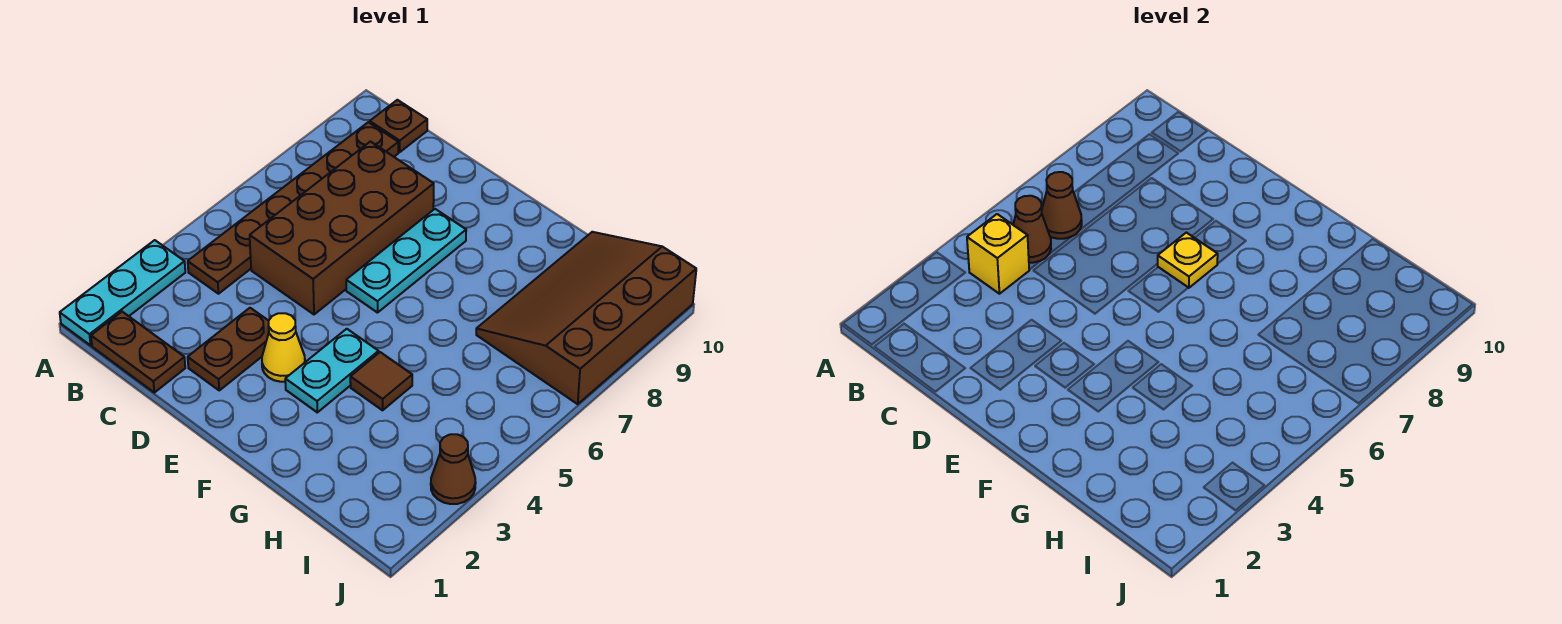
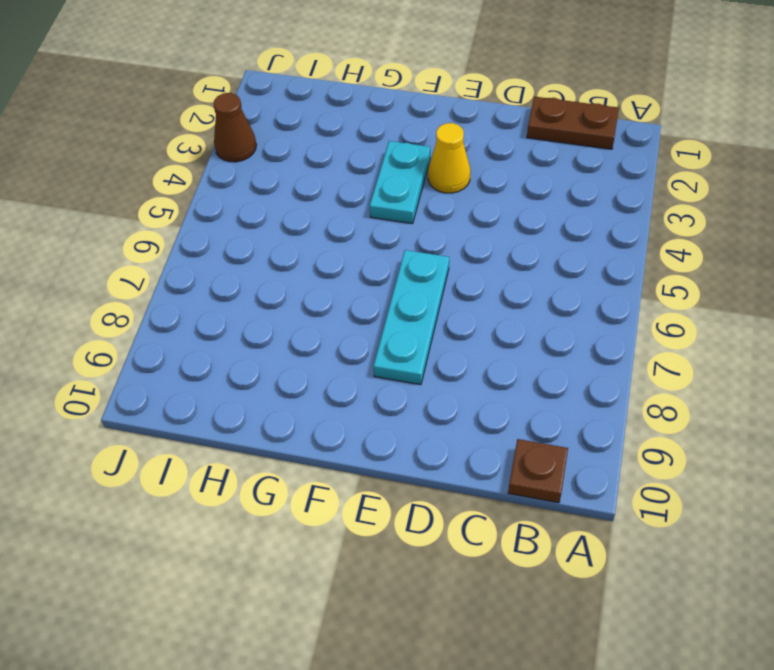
none -> cyan 1x3 plate [60,240,185,345]
none -> brown 1x6 plate [188,122,398,294]
none -> brown 2x4 brick [250,142,434,314]

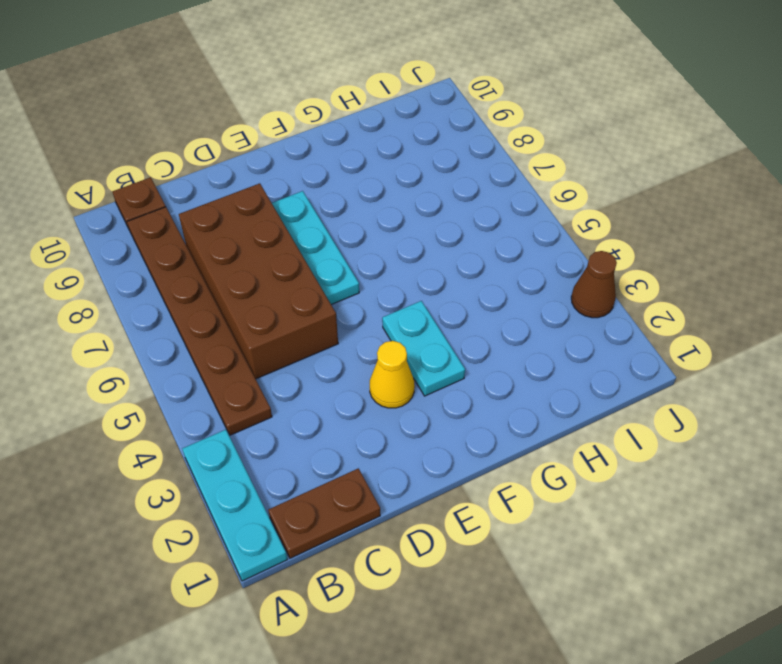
none -> brown 1x2 plate [188,308,269,390]
none -> brown 1x1 tile [350,352,412,410]
none -> brown 3x4 slope [476,232,696,404]

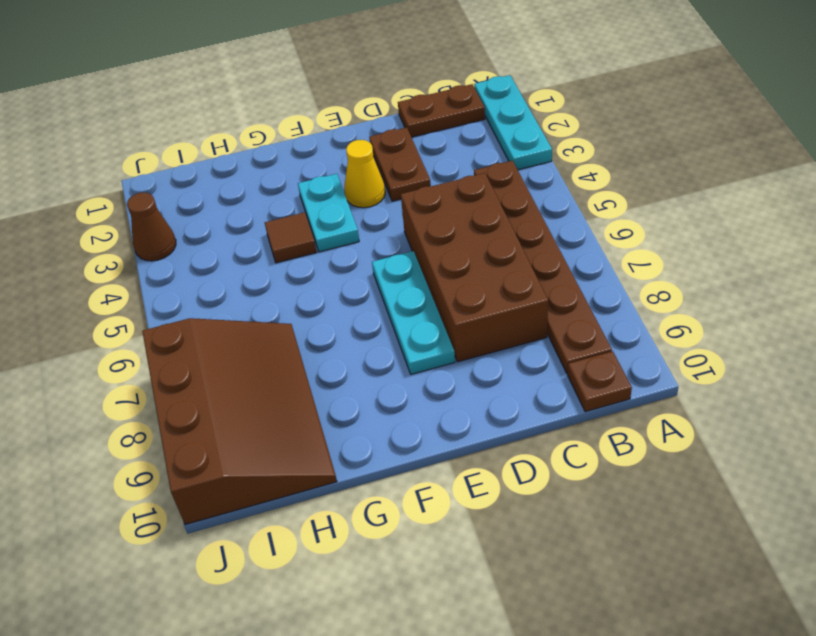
none -> yellow 1x1 brick [967,214,1029,294]
none -> brown 1x1 cone [1013,196,1051,263]
none -> brown 1x1 cone [1042,172,1082,239]

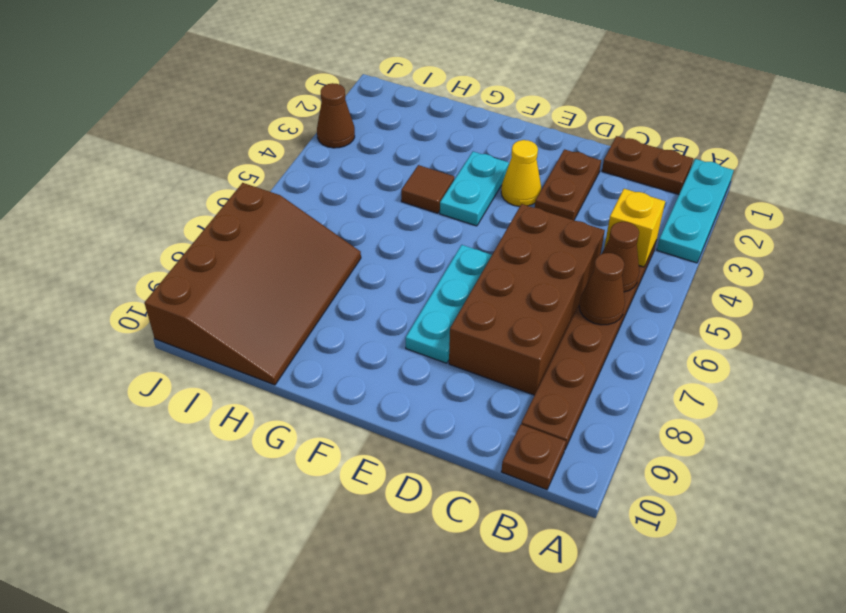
none -> yellow 1x1 plate [1158,233,1218,288]

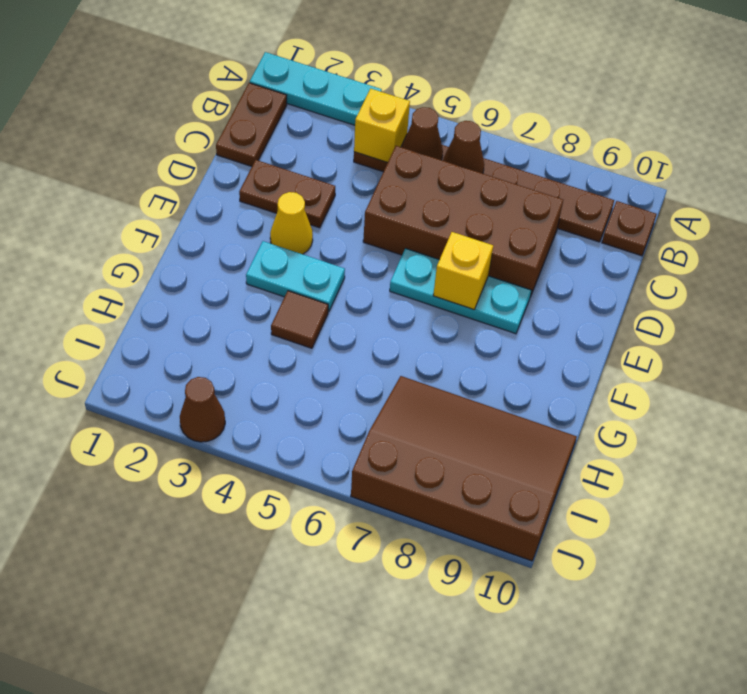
yellow 1x1 brick [433,232,493,310] -> yellow 1x1 plate [1158,233,1218,288]

